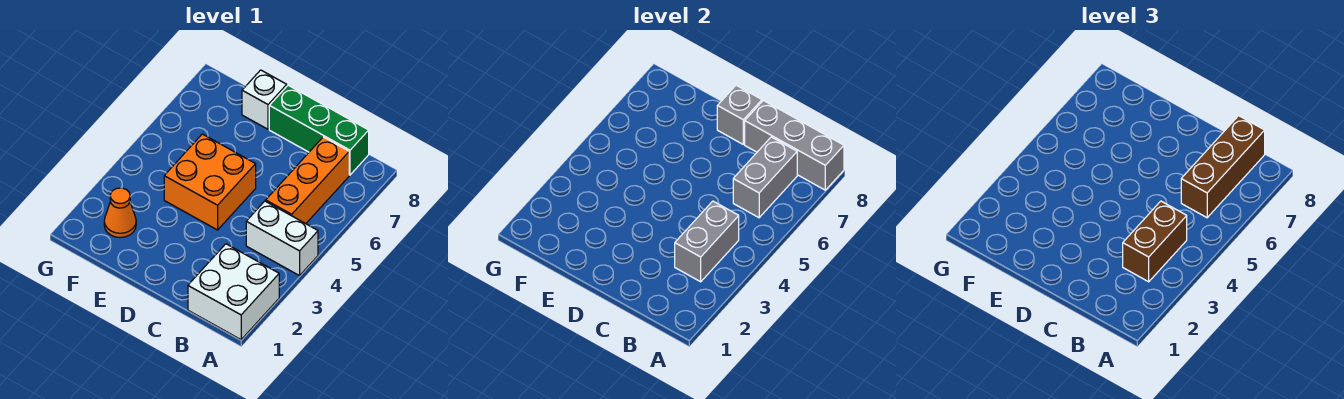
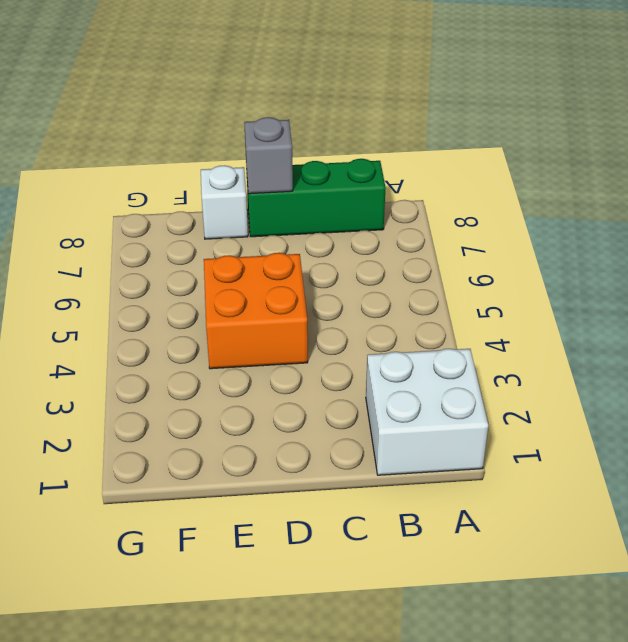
none -> white 1x2 brick [246,201,318,276]
none -> orange 1x3 brick [266,137,349,224]
none -> orange 1x1 cone [104,188,136,238]

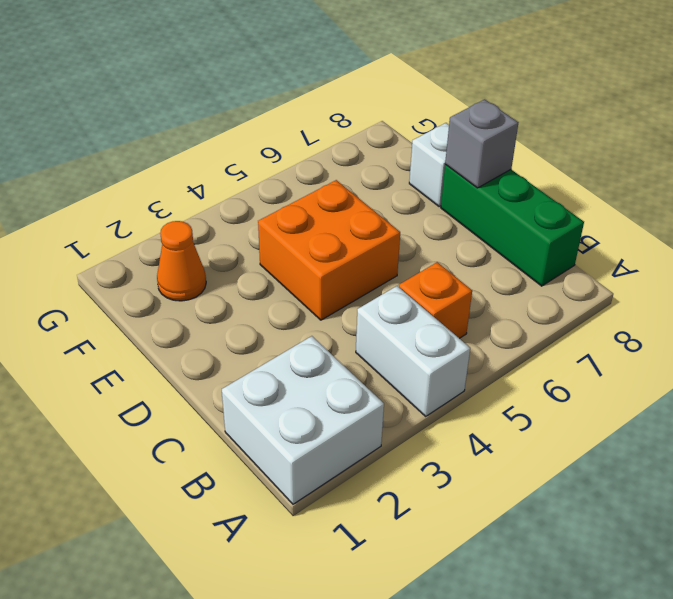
orange 1x1 brick [399,262,472,338] -> orange 1x3 brick [266,137,349,224]
none -> grey 1x3 brick [745,100,844,190]
none -> grey 1x2 brick [675,201,739,282]
none -> grey 1x2 brick [733,137,797,218]

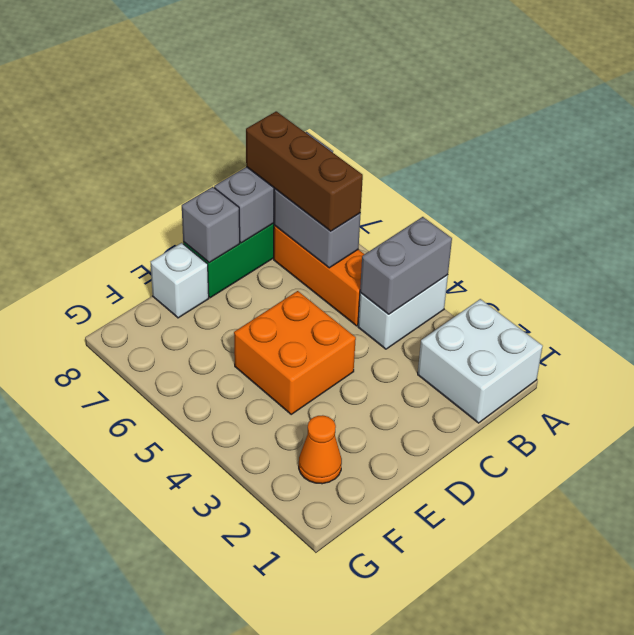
grey 1x2 brick [360,217,452,314] -> grey 1x2 brick turned to [675,201,739,282]
none -> brown 1x2 brick [1123,201,1187,282]

